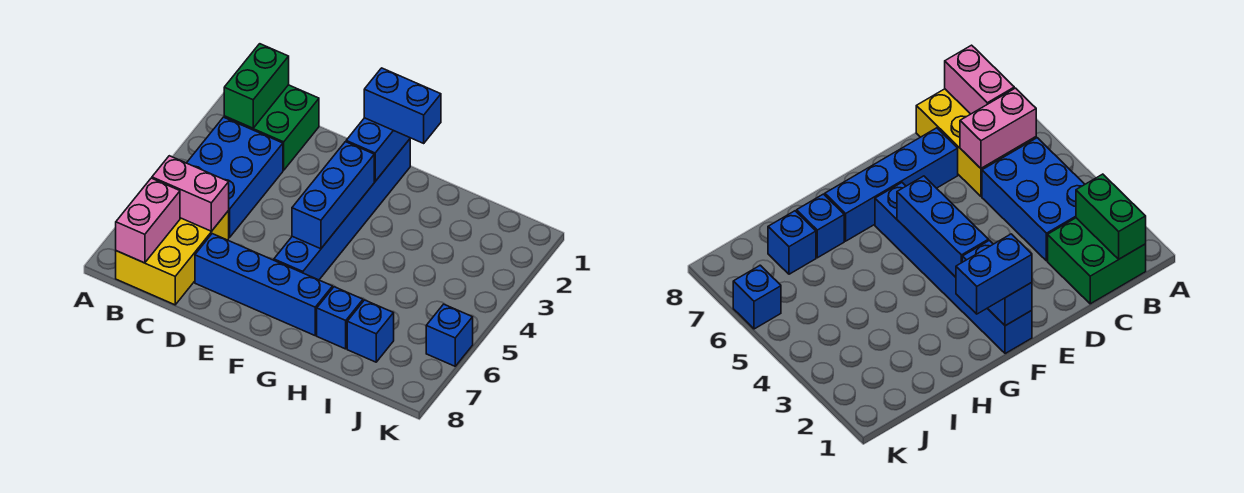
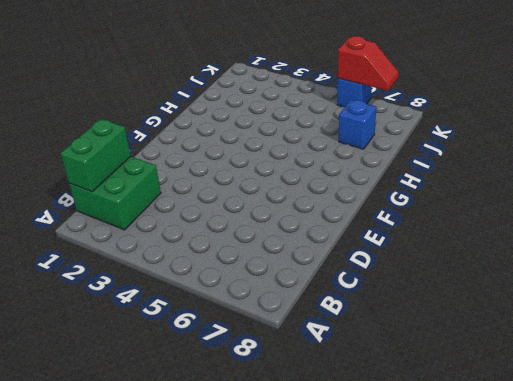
green 1x2 brick [61,119,131,192] -> green 1x2 brick turned to [224,44,289,128]
red 1x2 slope [338,36,399,91] -> none
none -> blue 2x3 brick [187,117,283,238]
none -> yellow 2x3 brick [116,211,229,305]
none -> blue 1x4 brick [195,234,333,335]

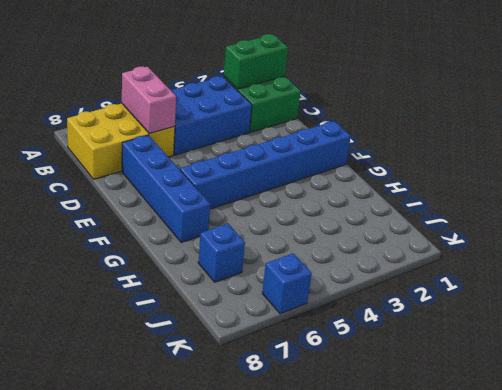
none -> blue 1x1 brick [317,287,363,349]
none -> pink 1x2 brick [116,178,180,263]
none -> blue 1x2 brick [346,118,410,181]

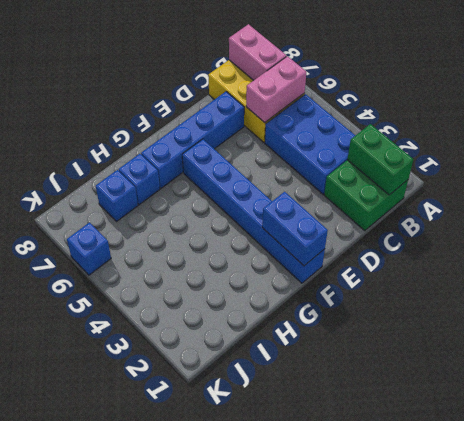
none -> blue 1x3 brick [292,142,374,249]
none -> blue 1x2 brick [364,68,441,143]

